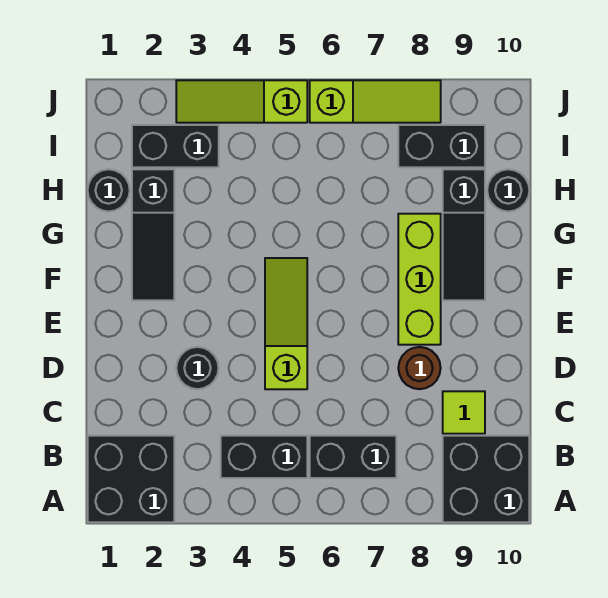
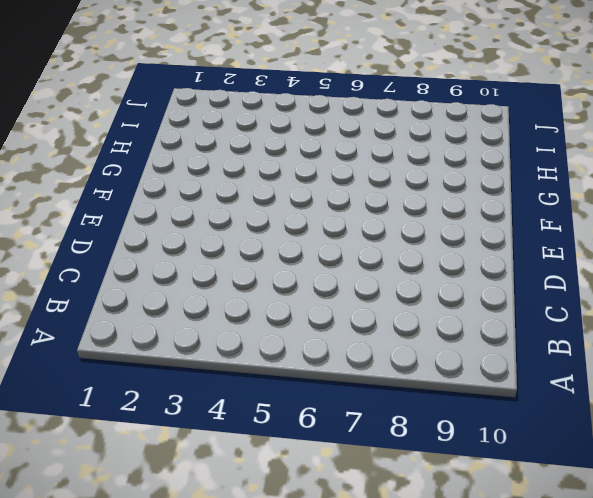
none -> black 2x2 brick [88,436,174,522]
none -> black 2x2 brick [443,436,529,522]
none -> black 1x2 brick [221,436,307,478]

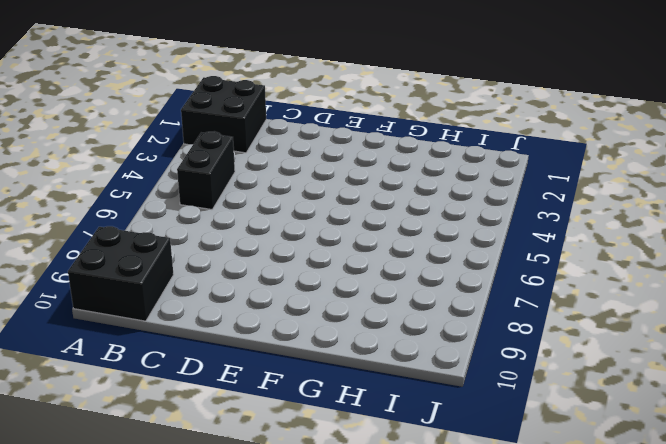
none -> black 1x2 brick [310,436,396,478]
none -> lime 1x1 tile [443,391,485,434]
none -> black 1x1 round brick [176,347,219,389]

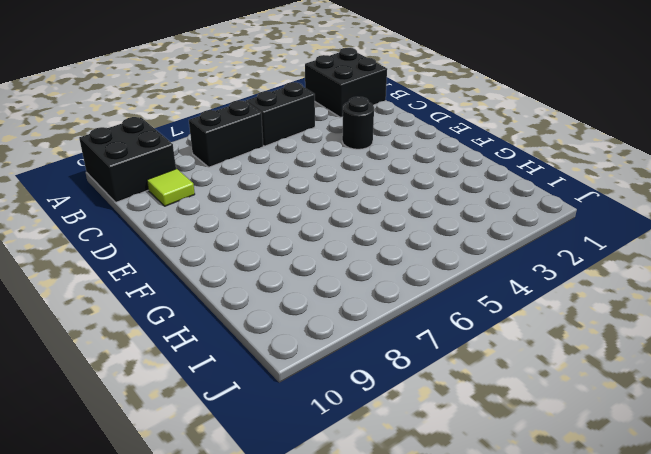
none -> lime 1x3 slope [265,258,307,389]
none -> brown 1x1 round brick [398,347,441,389]
none -> lime 1x3 brick [398,214,441,345]

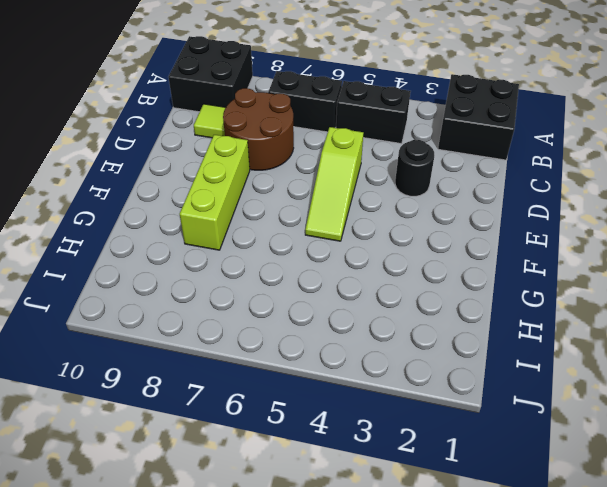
brown 2x2 round brick [223,88,294,170] -> brown 1x1 round brick [398,347,441,389]
none -> black 1x3 slope [132,169,174,300]
none -> black 1x3 slope [443,169,485,300]
none -> black 1x1 round brick [88,169,130,212]

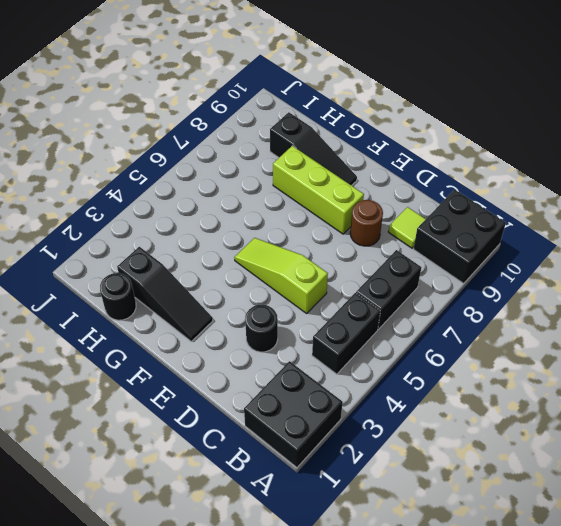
none -> black 1x1 round brick [487,169,529,212]
none -> black 1x2 brick [132,125,219,167]
none -> black 1x2 brick [398,125,485,167]

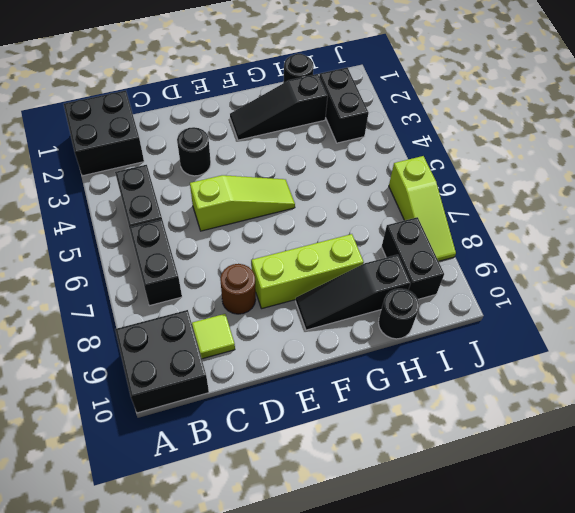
none -> lime 1x3 slope [176,80,307,123]

